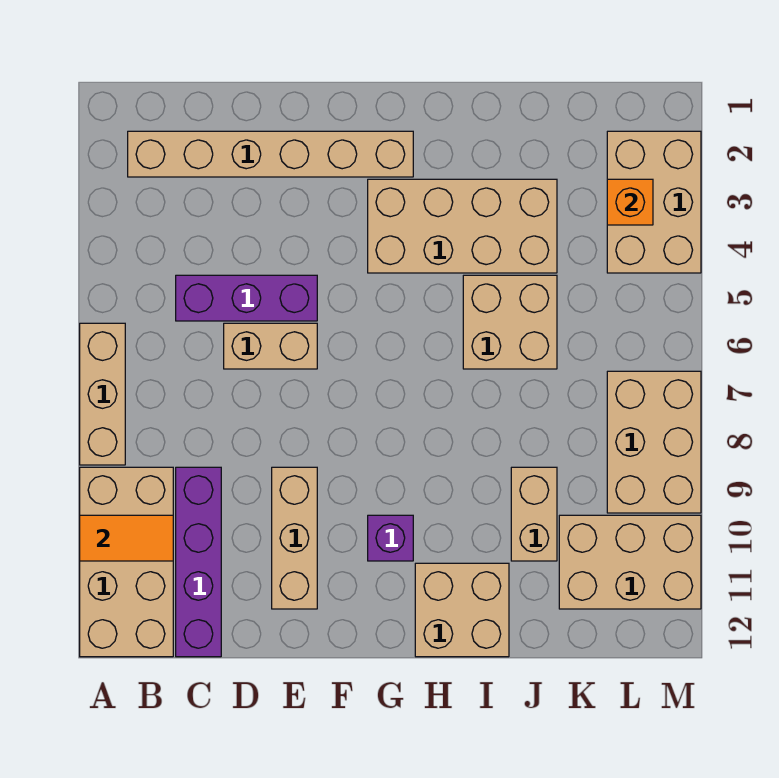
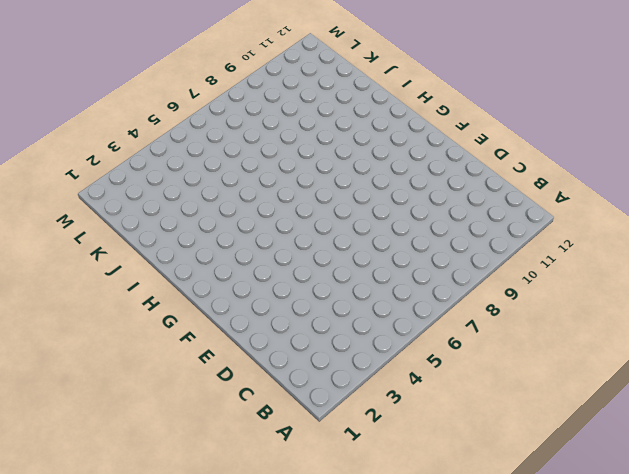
none -> tan 1x3 brick [80,323,125,465]
none -> tan 2x4 brick [80,467,173,657]
none -> tan 1x6 brick [128,131,413,177]

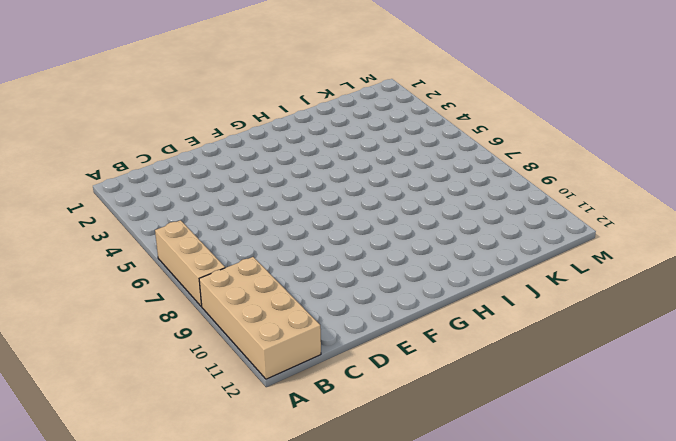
none -> tan 1x6 brick [128,131,413,177]
none -> purple 1x3 brick [176,275,317,321]
none -> purple 1x4 brick [176,467,221,657]

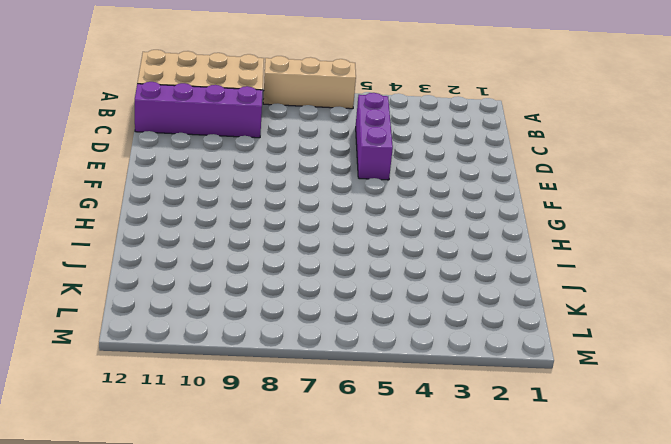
none -> tan 1x6 brick [128,131,413,177]
none -> tan 1x2 brick [224,323,317,369]
none -> tan 1x3 brick [272,467,317,609]

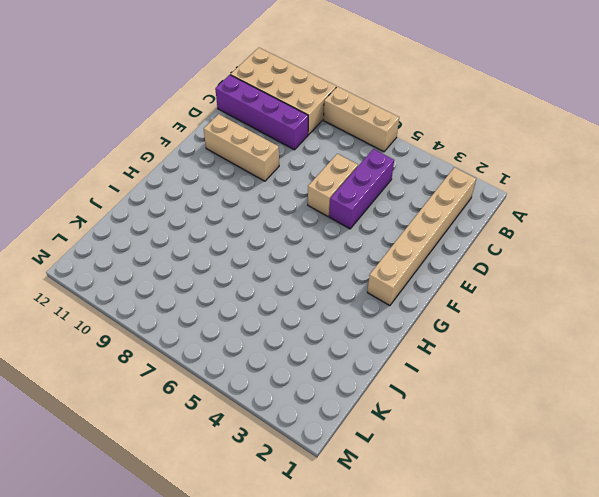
none -> tan 2x4 brick [368,179,557,273]
none -> purple 1x1 brick [368,515,413,561]
none -> tan 2x2 brick [415,563,509,657]

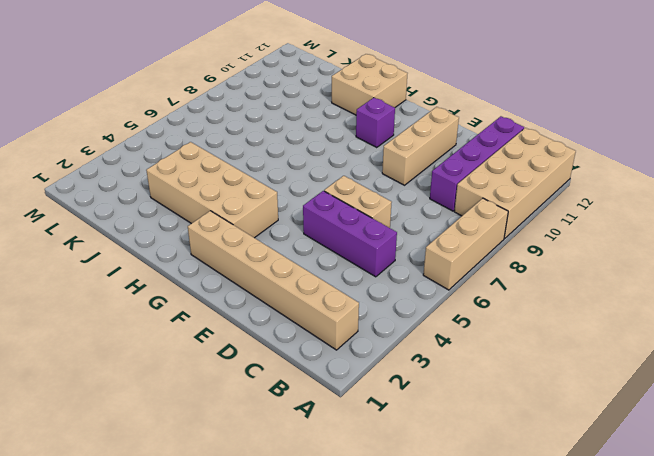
none -> tan 2x2 brick [463,275,557,369]
none -> tan 1x2 brick [511,467,557,561]
none -> tan 2x3 brick [559,515,701,609]

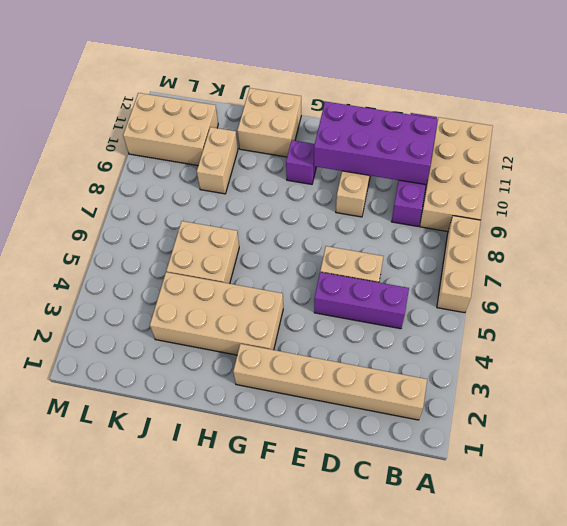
purple 2x4 brick [314,101,438,185] -> none
none -> tan 2x3 brick [607,131,701,273]
none -> tan 2x3 brick [607,371,701,513]
none -> orange 1x2 tile [80,515,173,561]

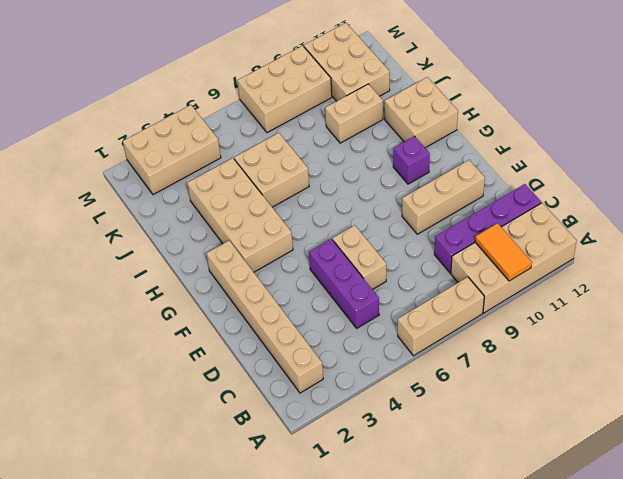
none -> orange 1x1 brick [607,179,653,225]

